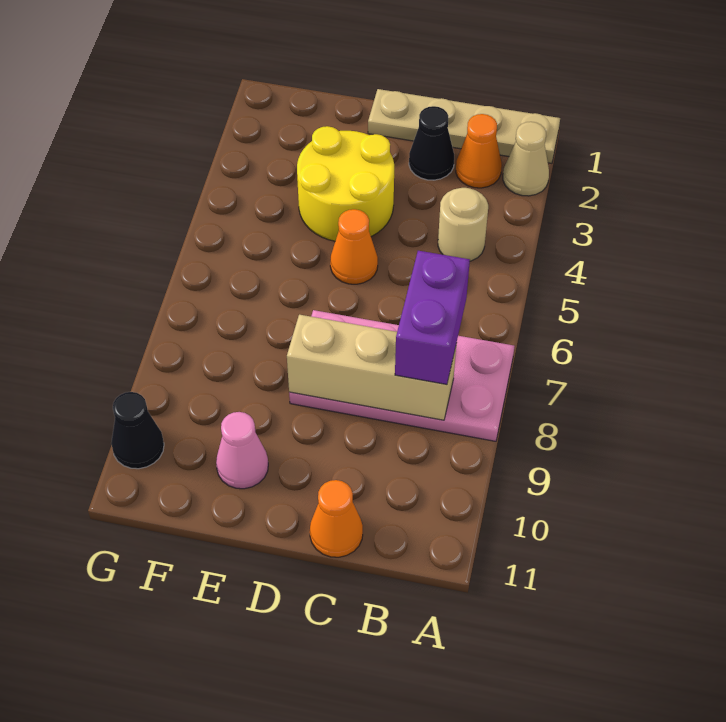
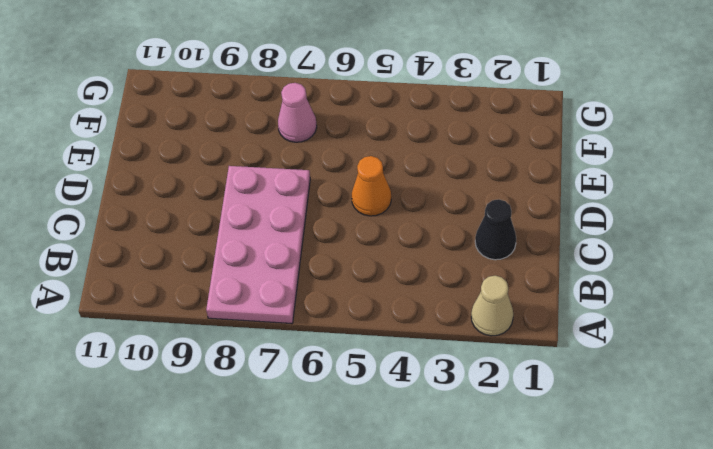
pink 1x1 cone [278,83,317,142] -> pink 1x1 cone moved to [216,412,268,489]
none -> tan 1x4 plate [368,89,560,163]
none -> orange 1x1 cone [456,114,502,188]
none -> tan 1x1 round brick [438,188,488,261]

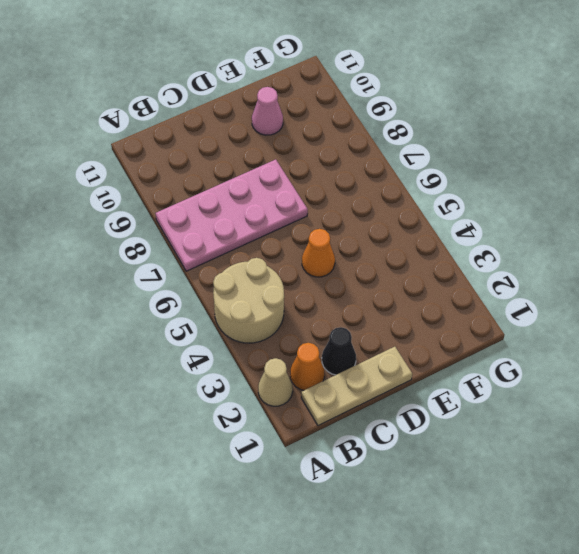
tan 2x2 round brick [213,258,284,343] -> tan 1x1 round brick [438,188,488,261]
tan 1x3 plate [301,347,412,426] -> tan 1x4 plate [368,89,560,163]
none -> orange 1x1 cone [310,480,363,557]
none -> yellow 2x2 round brick [297,126,394,241]
none -> black 1x1 cone [111,392,164,469]

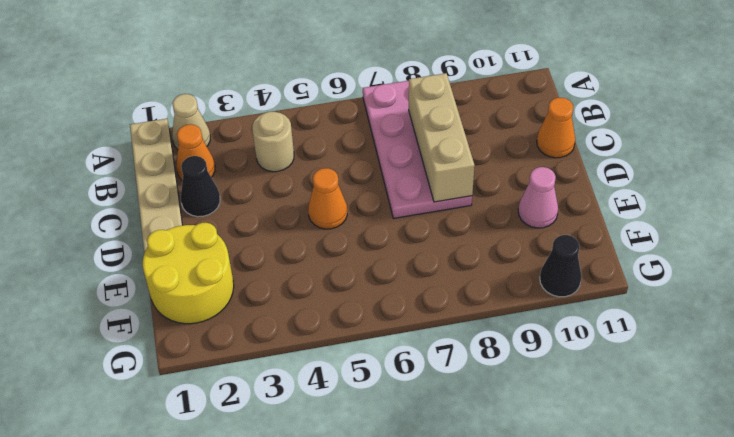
yellow 2x2 round brick [143,223,234,324] -> yellow 2x2 round brick moved to [297,126,394,241]
none -> purple 1x2 brick [395,251,470,385]

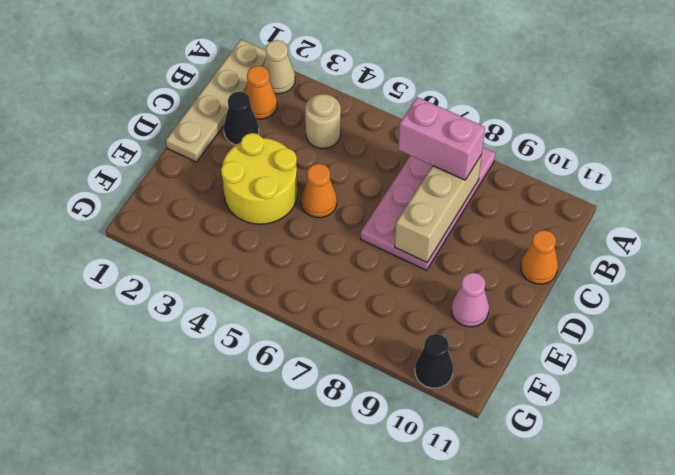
pink 1x2 brick [398,97,485,180] -> purple 1x2 brick [395,251,470,385]

